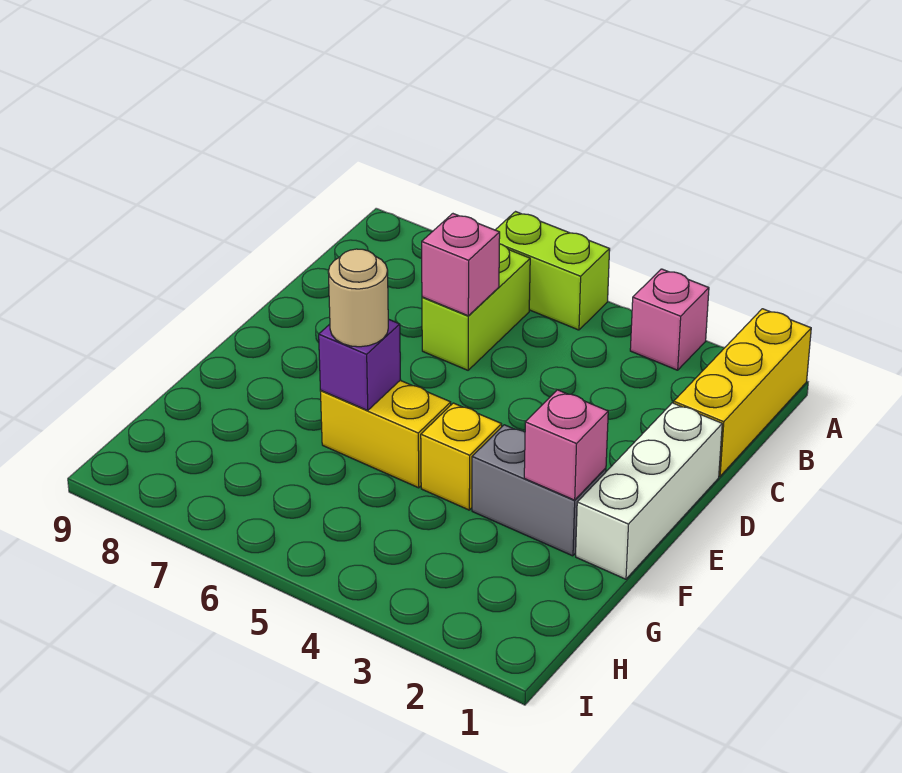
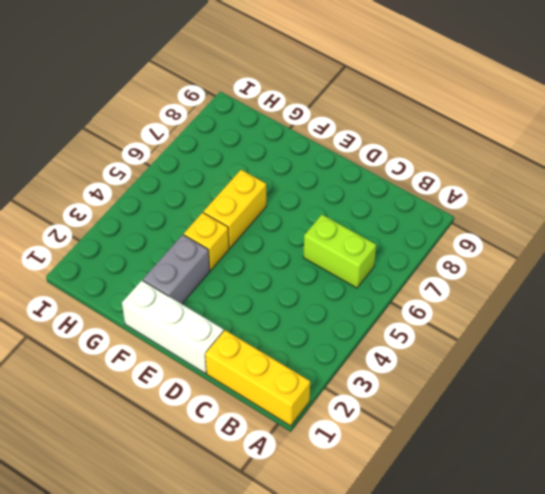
none -> pink 1x1 brick [630,269,709,370]
none -> lime 1x2 brick [496,212,610,330]
none -> pink 1x1 brick [422,214,500,316]

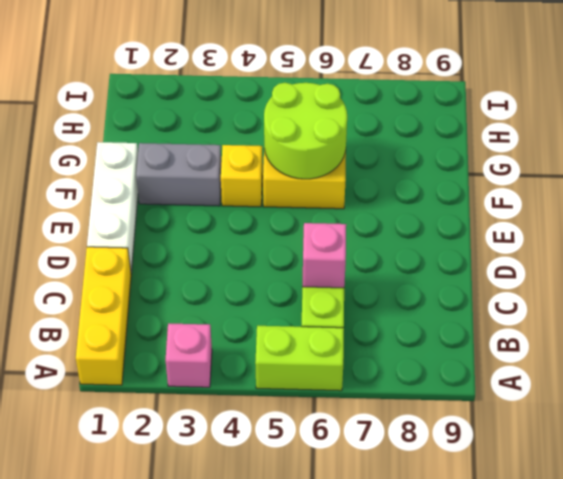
lime 2x2 round brick [264,83,347,179] -> purple 1x1 brick [319,319,401,410]
none -> pink 1x1 brick [524,390,608,500]
none -> tan 1x1 round brick [328,249,388,347]

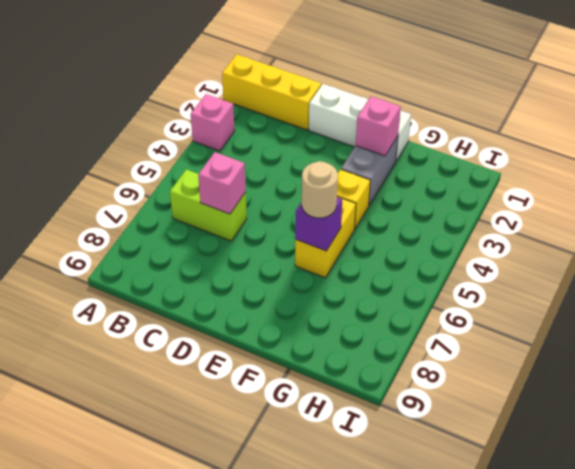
none -> lime 1x2 brick [496,212,610,330]

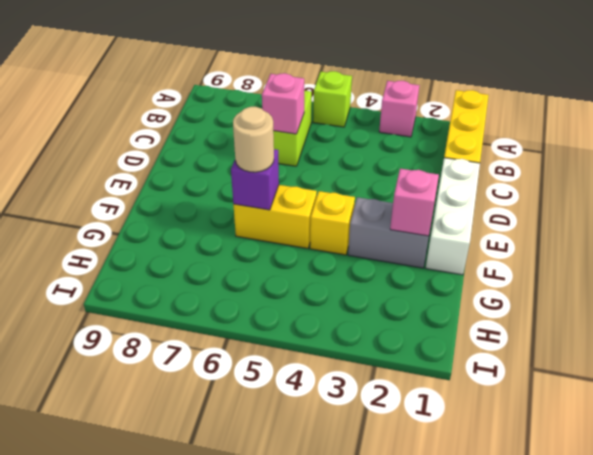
lime 1x1 brick [313,71,352,127] -> lime 1x2 brick [496,212,610,330]

